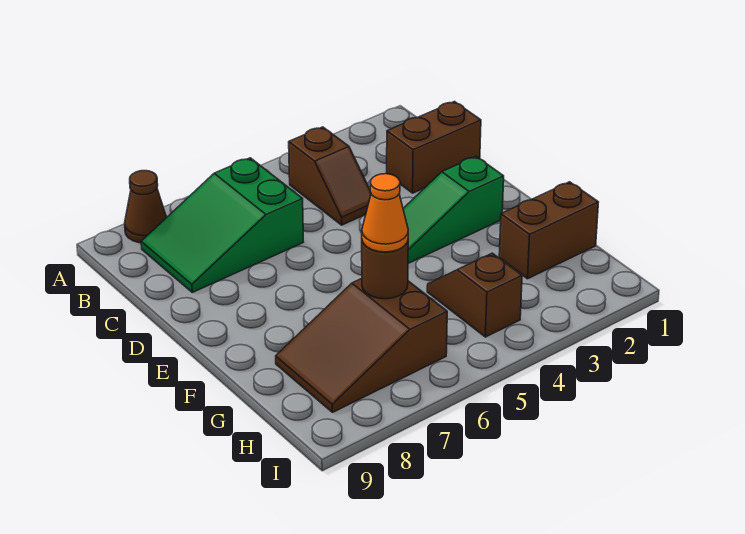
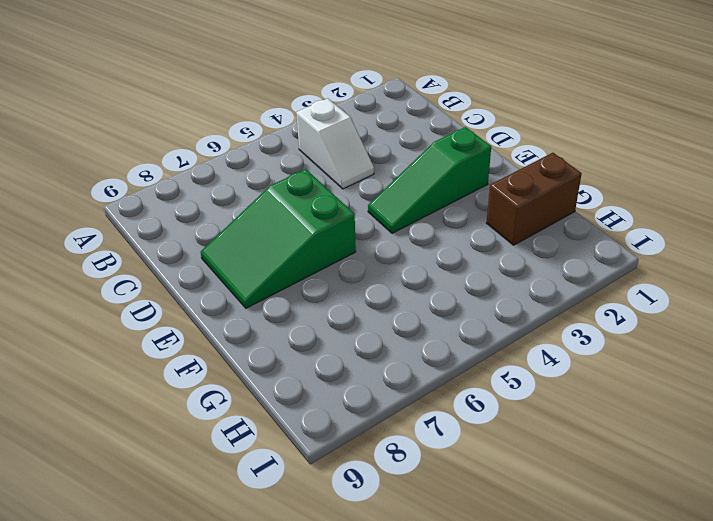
white 1x2 slope [296,98,374,189] -> brown 1x2 slope [289,127,371,225]
green 2x3 slope [201,169,356,308] -> green 2x3 slope moved to [141,158,303,292]
none -> brown 1x1 cone [125,171,167,243]
none -> brown 1x2 brick [387,102,481,193]

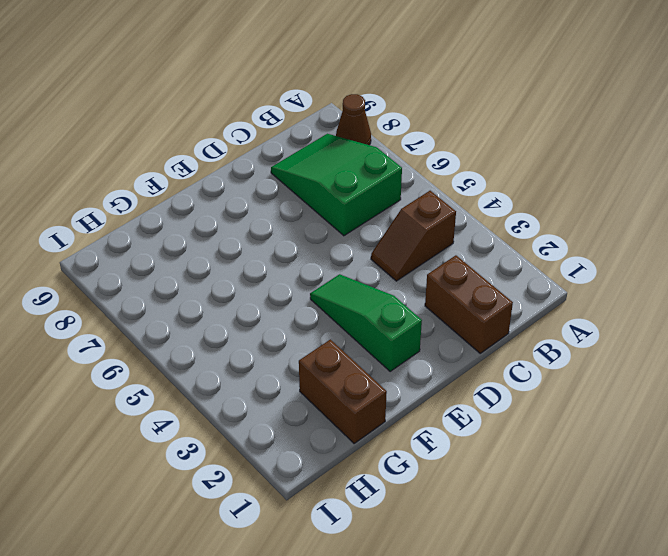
none -> brown 1x2 slope [427,253,522,337]
none -> brown 2x3 slope [276,279,447,412]

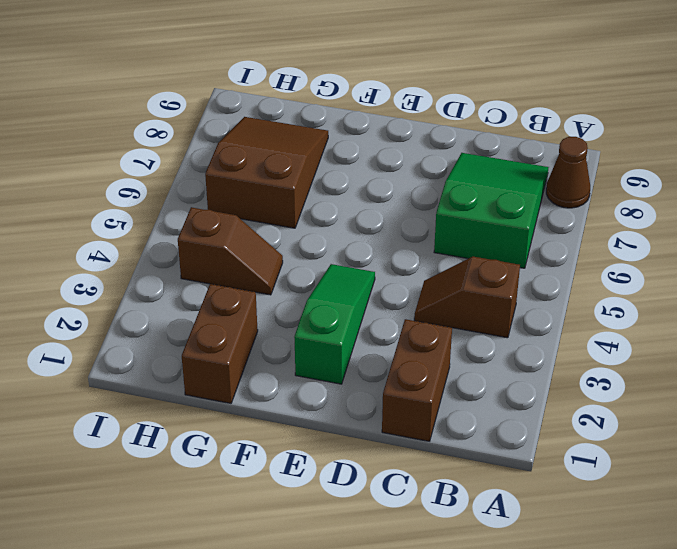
none -> brown 1x1 round brick [362,241,408,299]
none -> orange 1x1 cone [362,174,408,252]

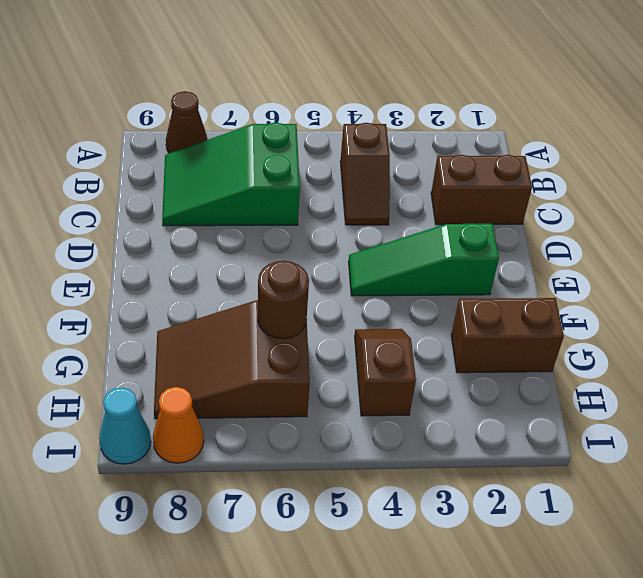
orange 1x1 cone [153,387,204,463] -> orange 1x1 cone moved to [362,174,408,252]
cyan 1x1 cone [99,388,151,464] -> none

